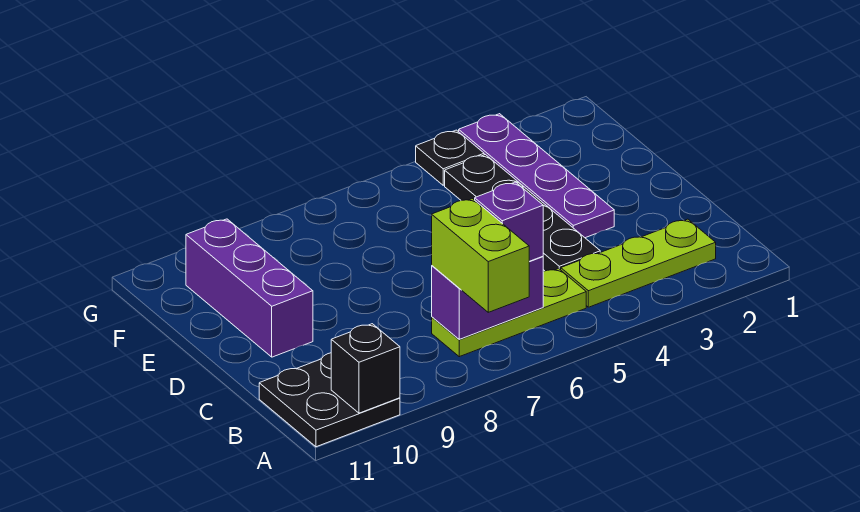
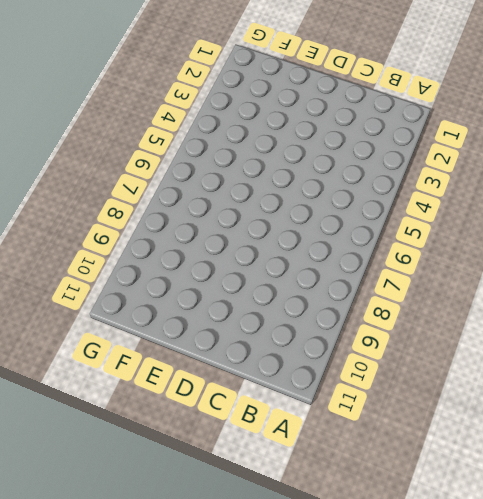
none -> black 2x2 plate [259,353,400,447]
none -> lime 1x3 plate [561,219,716,307]

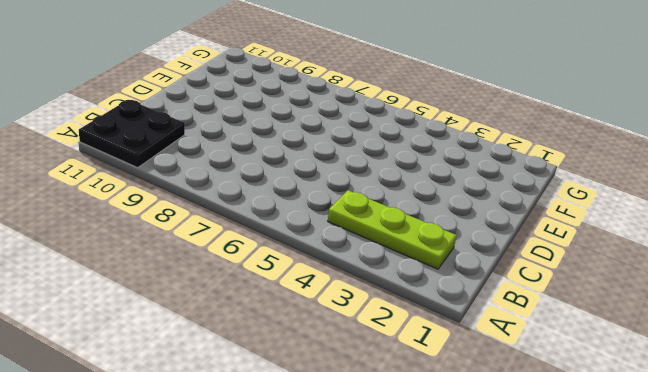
none -> lime 1x3 plate [432,269,586,357]
none -> black 1x4 plate [445,155,600,271]

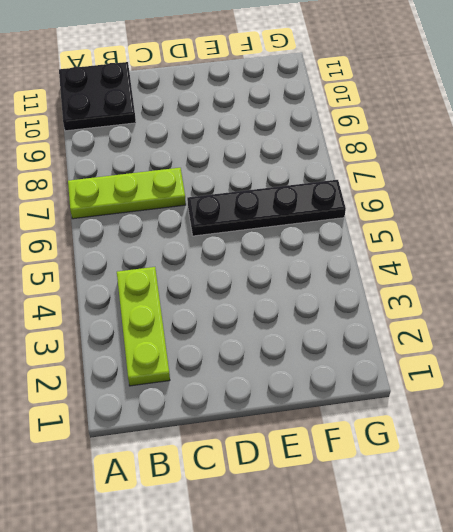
lime 1x3 plate [68,168,186,219] -> lime 1x3 plate turned to [432,269,586,357]
black 1x4 plate [187,180,346,236] -> black 1x4 plate moved to [445,155,600,271]
none -> purple 1x4 plate [459,114,614,238]
none -> purple 1x3 brick [186,219,313,357]

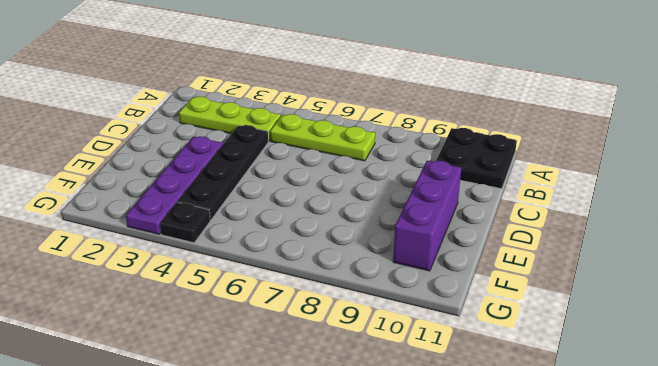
none -> black 1x1 brick [331,324,400,413]
none -> purple 1x2 brick [432,256,543,339]

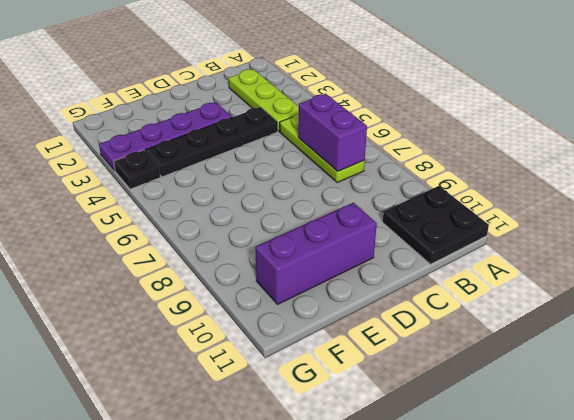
none -> black 1x1 brick [331,324,400,413]
none -> lime 1x2 brick [432,199,529,312]

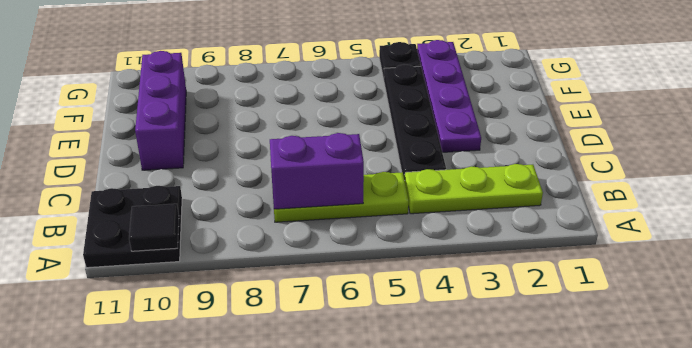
black 1x1 tile [129,204,179,251] -> black 1x1 brick [331,324,400,413]
none -> lime 1x2 brick [432,199,529,312]
none -> purple 1x1 brick [475,182,543,261]

